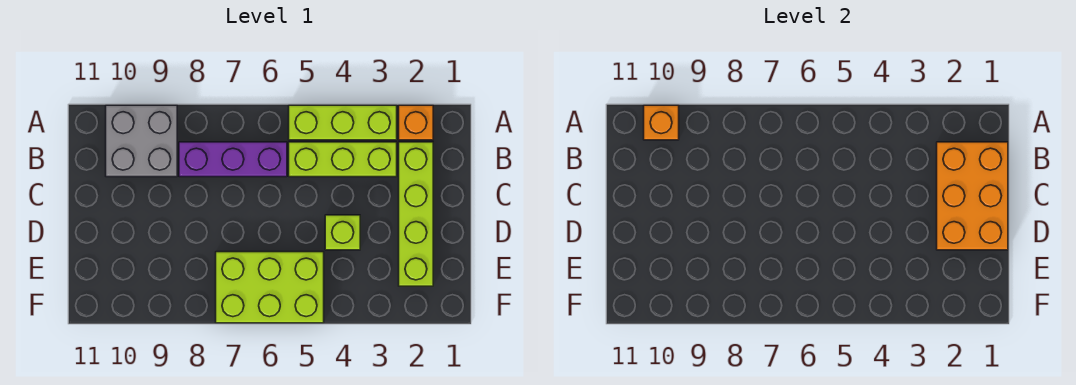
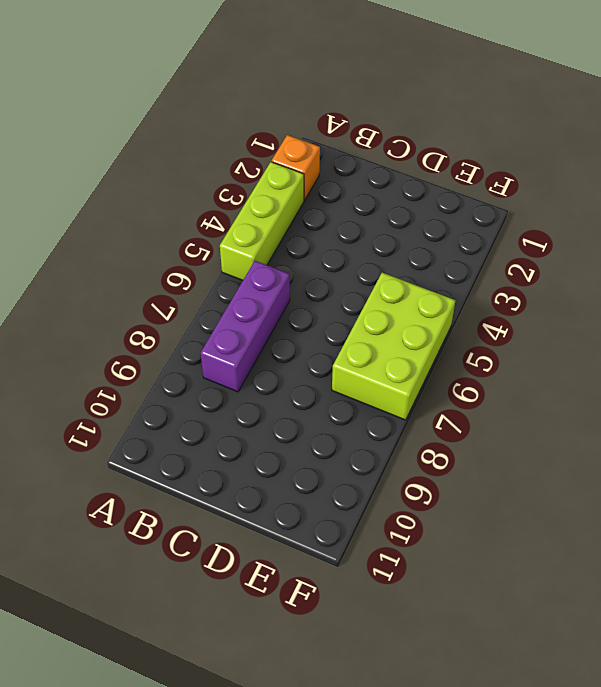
none -> grey 2x2 brick [106,105,177,177]
none -> lime 1x4 brick [399,142,433,286]

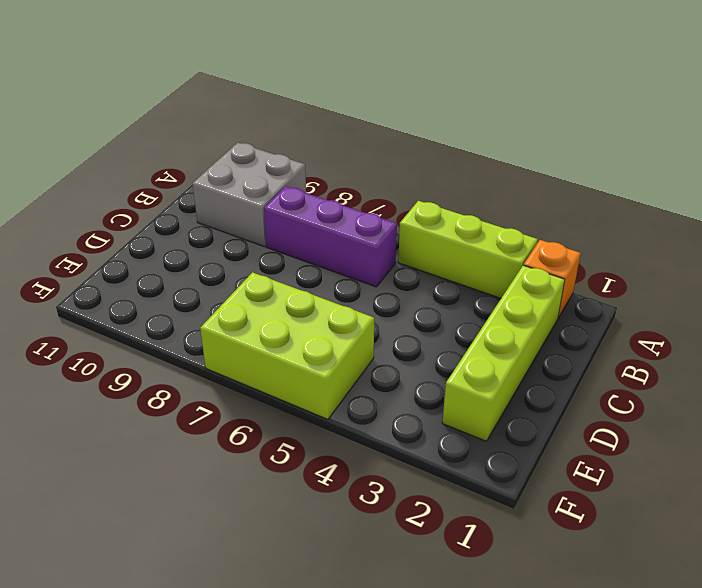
none -> lime 1x3 brick [289,142,397,177]
none -> lime 1x1 brick [325,215,360,250]

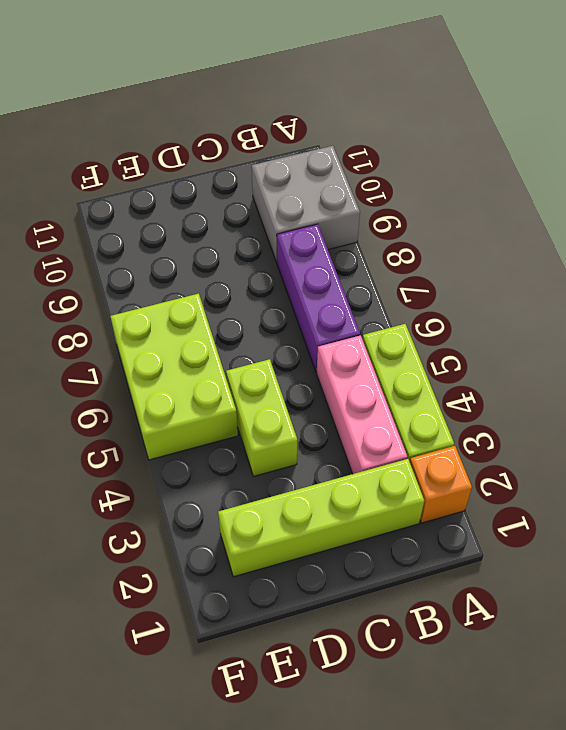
pink 1x3 brick [317,335,407,474] -> lime 1x3 brick [289,142,397,177]
lime 1x2 brick [226,359,297,476] -> lime 1x1 brick [325,215,360,250]
none -> orange 1x1 brick [644,105,679,140]
none -> orange 2x3 brick [937,142,1008,250]

